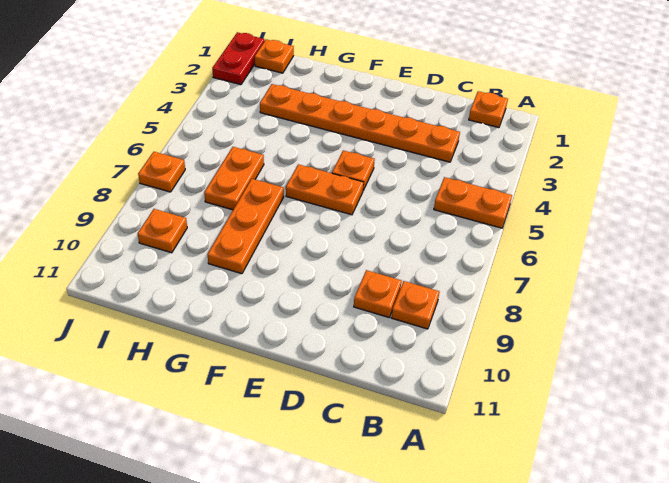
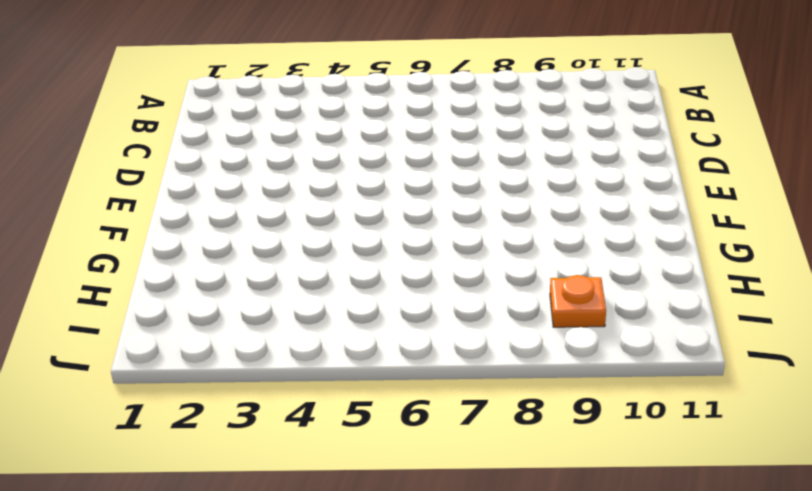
none -> orange 1x2 plate [434,177,512,228]
none -> orange 1x1 plate [469,91,508,128]
none -> orange 1x1 plate [391,281,439,329]

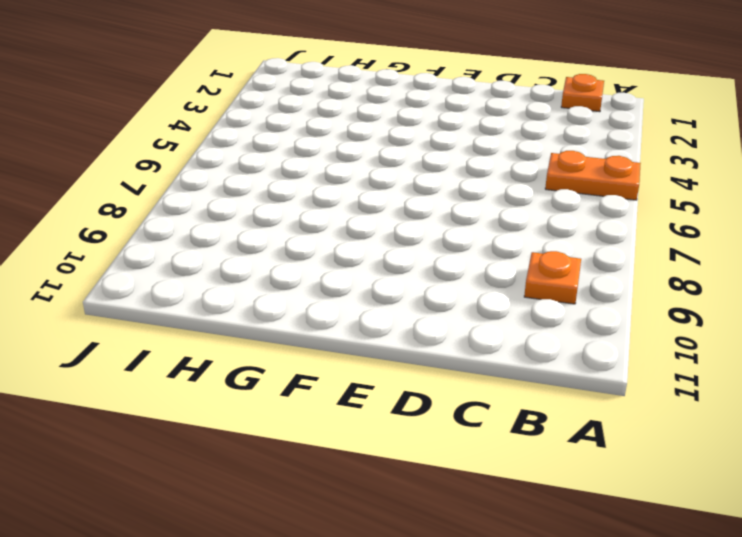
none -> orange 1x6 plate [260,84,460,162]
none -> orange 1x1 plate [354,270,402,317]
none -> orange 1x1 plate [332,150,375,190]

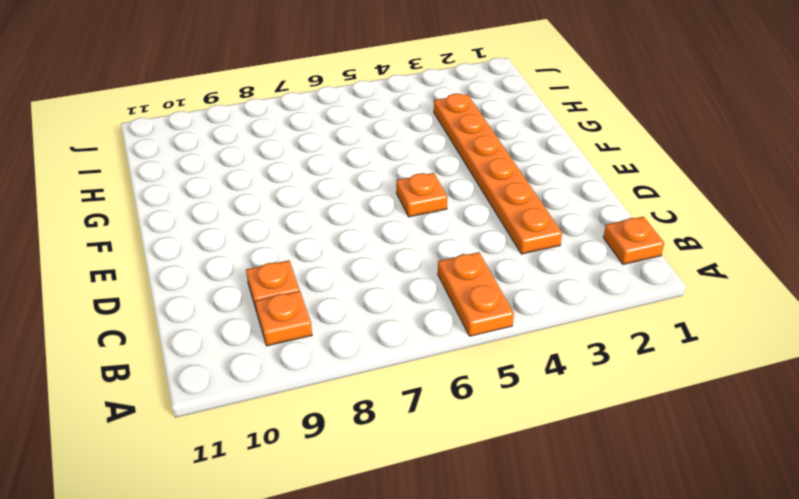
none -> orange 1x2 plate [286,164,364,215]
none -> orange 1x3 plate [207,179,284,274]
none -> orange 1x2 plate [204,147,264,210]

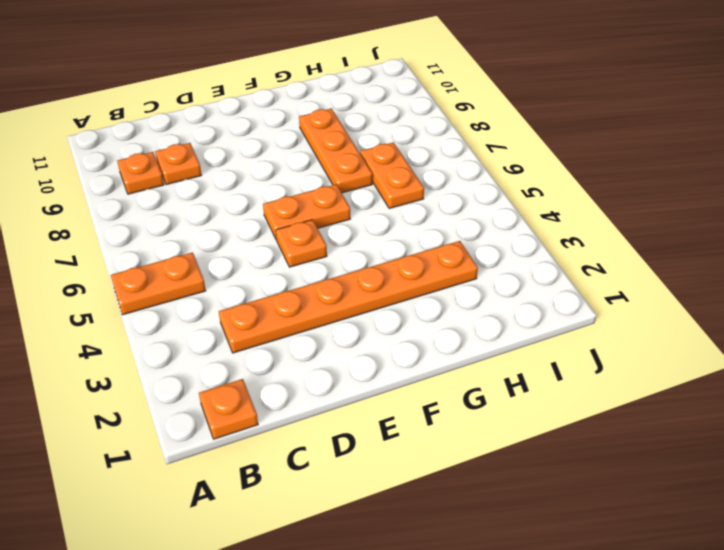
none -> orange 1x1 plate [255,39,294,73]
none -> orange 1x1 plate [138,209,187,253]
none -> red 1x2 plate [212,32,265,85]

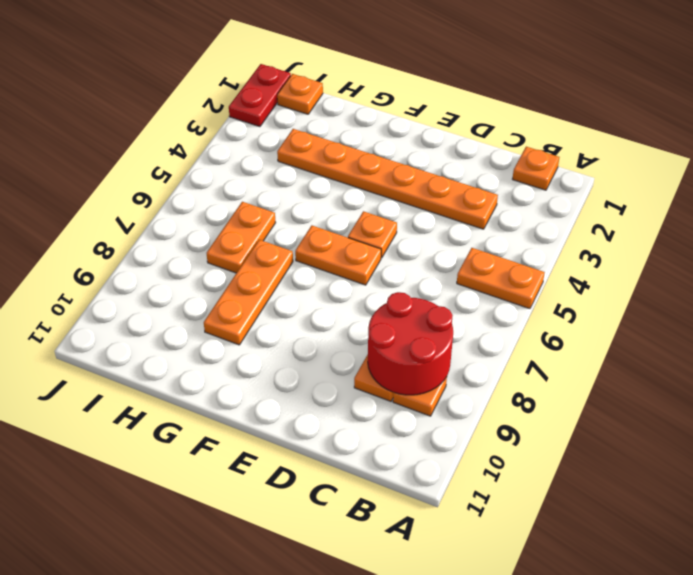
red 2x2 round brick [368,292,453,395] -> none
none -> orange 1x1 plate [138,209,187,253]
none -> orange 1x1 plate [138,152,185,192]

